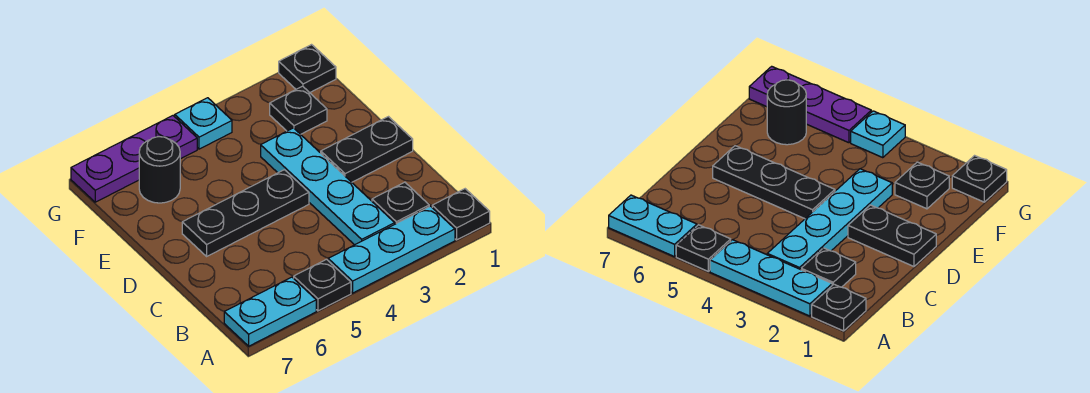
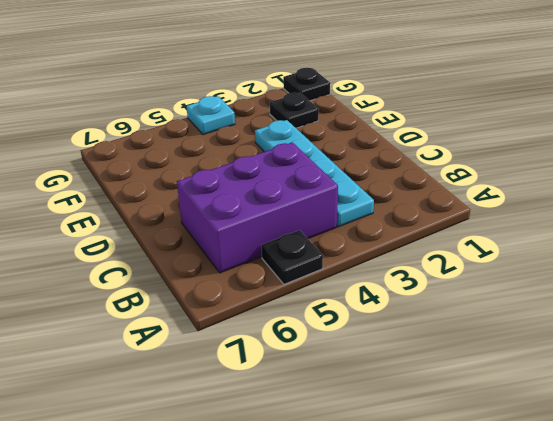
purple 2x3 brick [177,142,338,273] -> none
none -> black 1x1 plate [432,189,490,240]
none -> cyan 1x3 plate [328,206,455,293]
none -> cyan 1x2 plate [224,277,316,346]

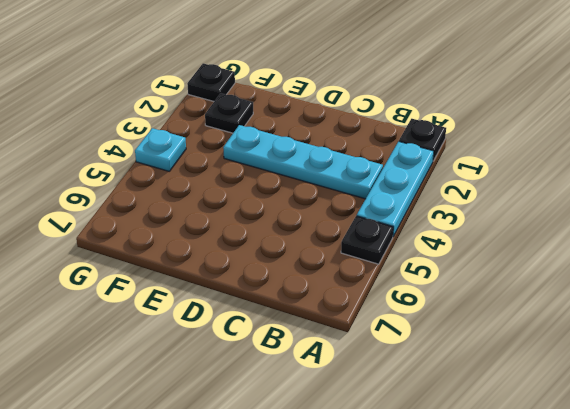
none -> cyan 1x2 plate [224,277,316,346]
none -> black 1x1 plate [372,182,429,224]
none -> black 1x2 plate [321,117,413,182]

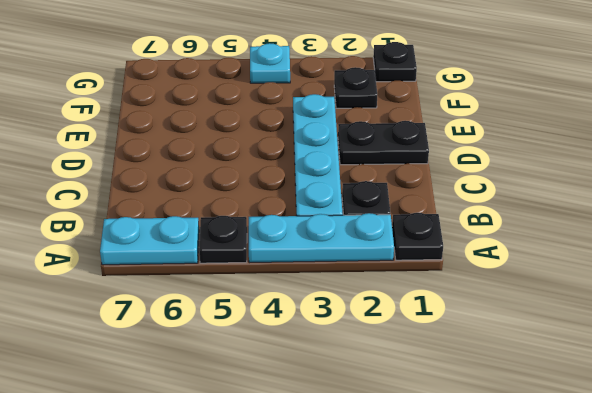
none -> black 1x3 plate [182,170,309,256]
none -> black 1x1 round brick [139,137,180,203]
none -> purple 1x3 plate [71,116,197,202]

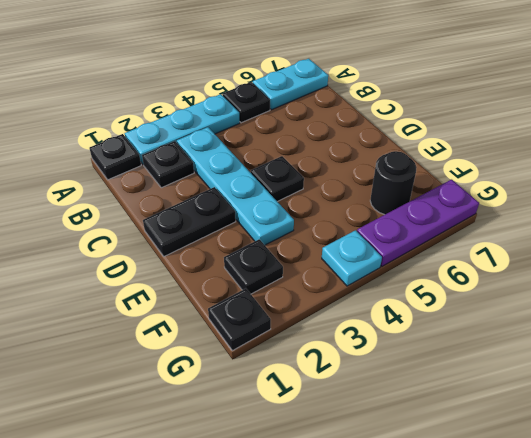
black 1x1 plate [251,156,304,202] -> black 1x3 plate [182,170,309,256]

